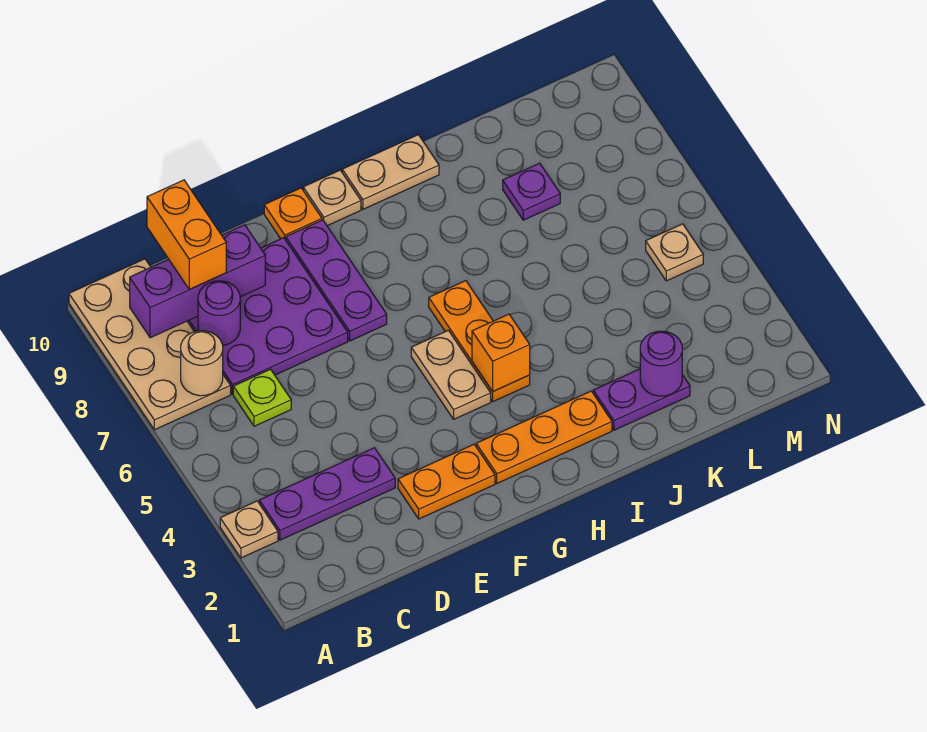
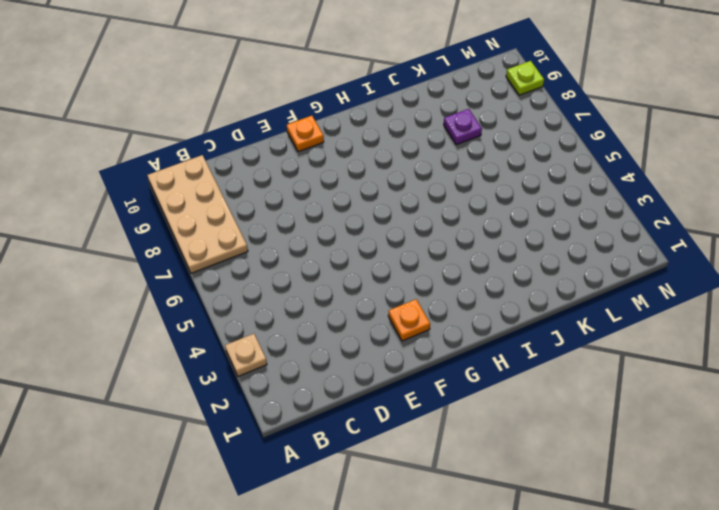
orange 1x1 plate [388,299,430,341] -> orange 1x2 plate [398,445,495,519]
lime 1x1 plate [506,61,544,95] -> lime 1x1 plate moved to [233,369,291,426]
none -> purple 1x3 plate [259,448,395,540]
none -> purple 3x3 plate [187,238,348,394]
none -> purple 1x3 plate [286,220,387,341]

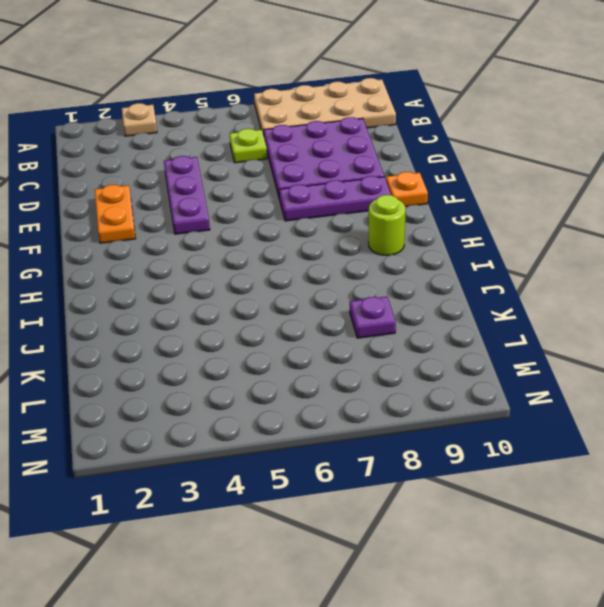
purple 1x3 plate [164,156,210,234] -> purple 1x3 plate moved to [259,448,395,540]
lime 1x1 round brick [368,195,406,255] -> none
none -> orange 1x3 plate [476,391,612,483]
none -> tan 1x2 plate [411,330,491,419]
none -> tan 1x1 plate [303,170,361,226]

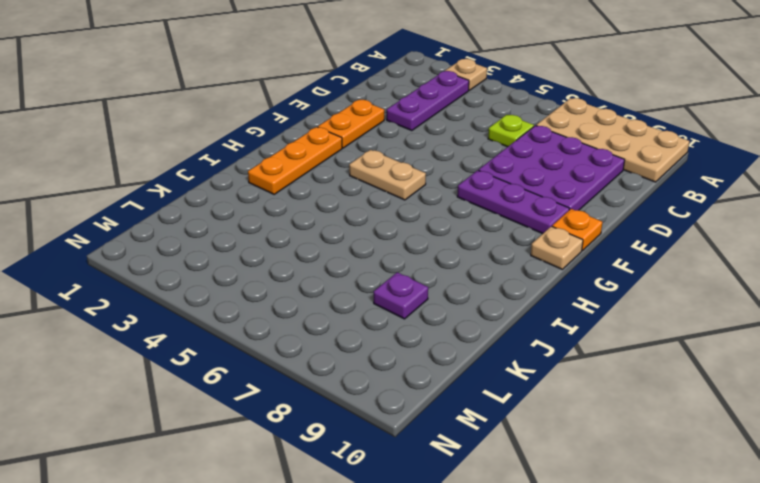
none -> orange 1x3 plate [429,281,530,401]
none -> tan 1x2 plate [342,135,439,209]
none -> purple 1x2 plate [593,369,690,430]

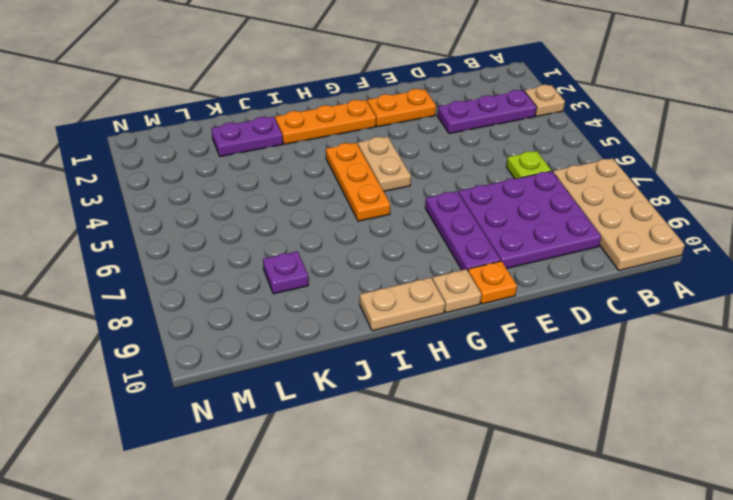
none -> tan 1x1 plate [646,224,703,281]
none -> tan 1x1 round brick [181,331,223,396]
none -> purple 1x3 brick [130,225,265,338]

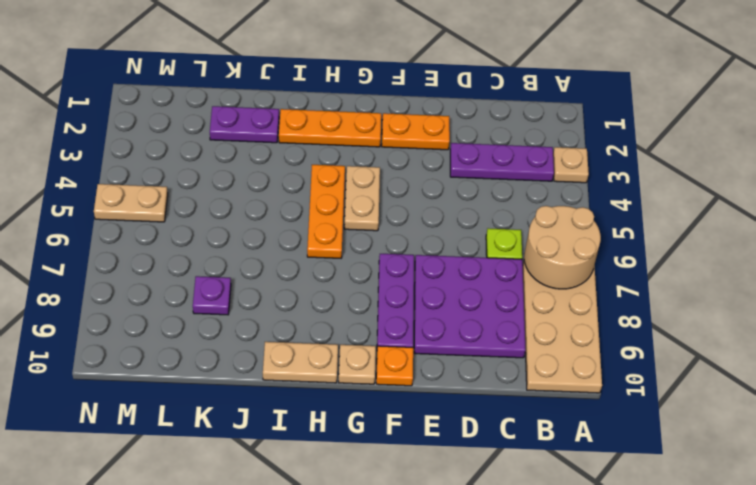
tan 2x2 round brick [524,206,601,289] -> tan 1x1 round brick [181,331,223,396]
tan 1x2 plate [94,184,168,222] -> tan 1x1 plate [646,224,703,281]
none -> purple 1x3 brick [130,225,265,338]
none -> purple 1x1 round brick [198,281,240,346]
none -> orange 1x1 brick [472,314,530,391]

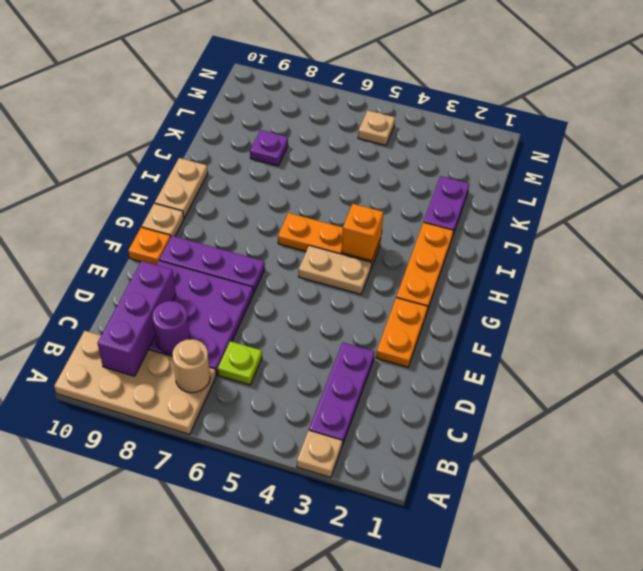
none -> purple 1x1 round brick [640,331,682,396]
none -> orange 1x2 brick [147,180,226,289]

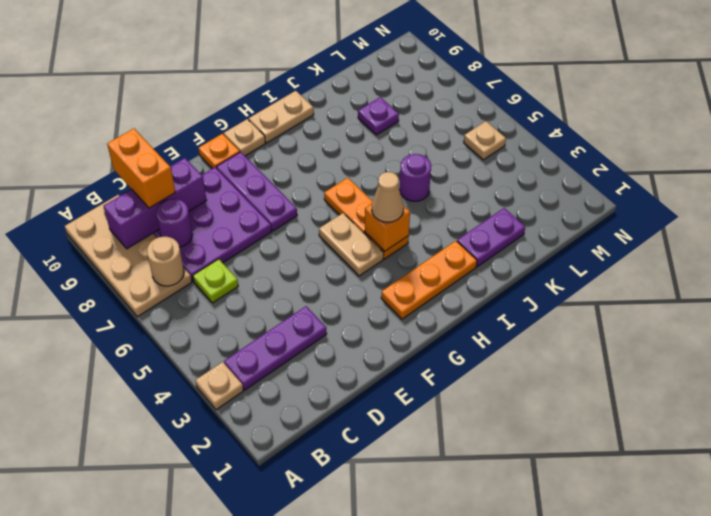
tan 1x1 cone [372,172,404,222] -> none
purple 1x1 round brick [400,154,431,201] -> purple 1x1 round brick moved to [640,331,682,396]
none -> orange 1x2 plate [398,445,495,519]

